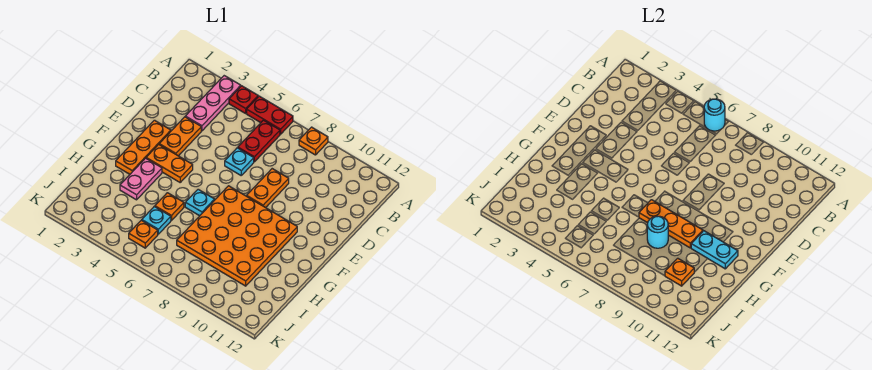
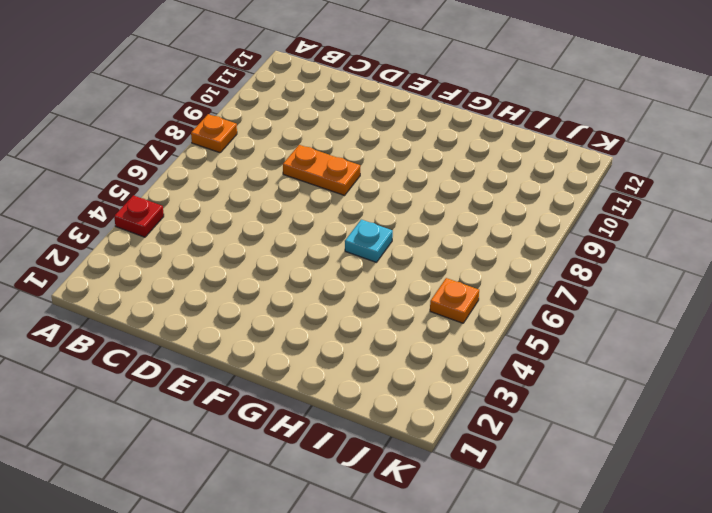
none -> pink 1x3 plate [185,76,241,131]
none -> red 1x2 plate [247,96,293,134]
none -> red 1x2 plate [238,120,280,162]

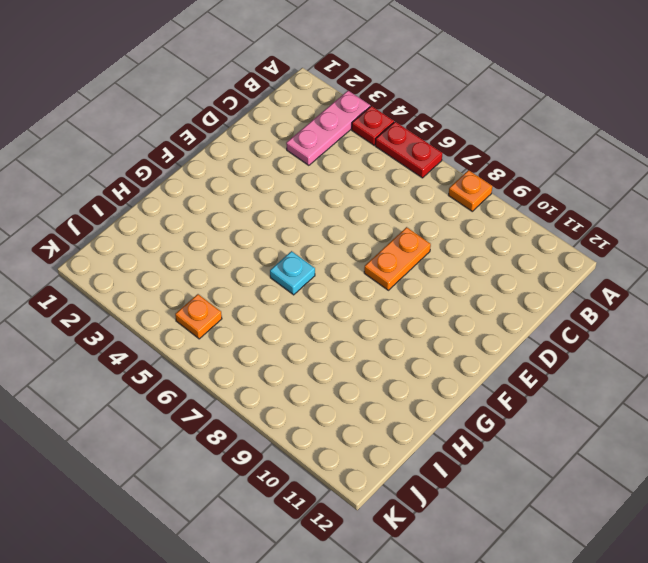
none -> red 1x2 plate [238,120,280,162]
none -> orange 1x2 plate [159,117,201,156]
none -> cyan 1x1 plate [225,148,254,175]

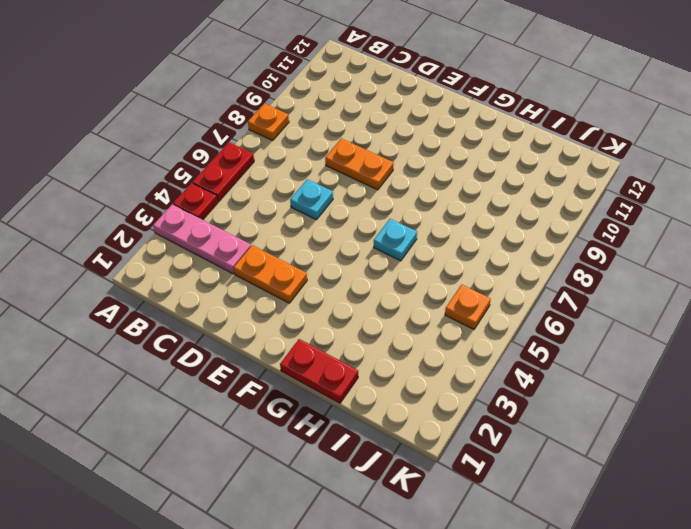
red 1x2 plate [280,339,358,403] -> red 1x2 plate moved to [238,120,280,162]
none -> orange 1x3 plate [116,120,171,174]
none -> orange 1x2 plate [146,144,193,182]
none -> orange 4x4 plate [177,186,297,286]

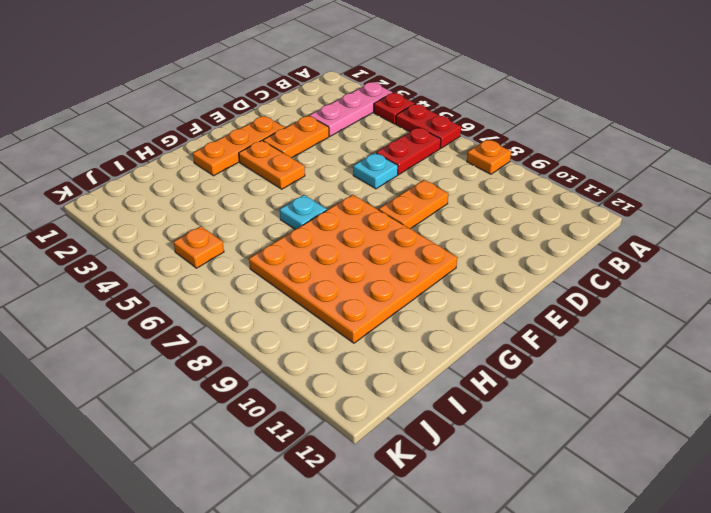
none -> pink 1x2 plate [120,158,162,200]
none -> orange 1x1 plate [155,193,184,221]
none -> cyan 1x1 plate [142,206,171,234]

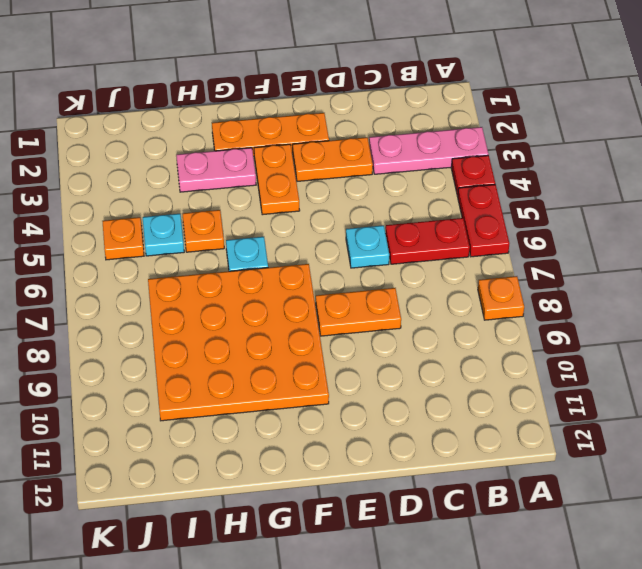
none -> cyan 1x1 round brick [704,99,725,131]
none -> orange 1x3 plate [639,200,703,248]
none -> cyan 1x2 plate [691,231,738,269]

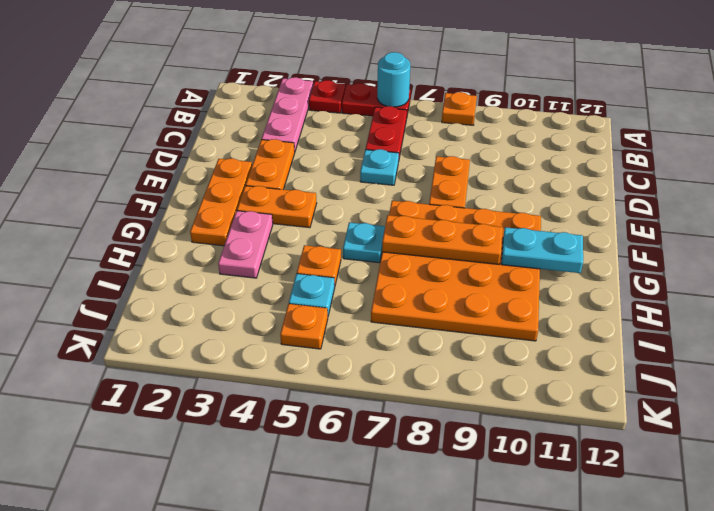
none -> cyan 1x1 round brick [647,216,668,248]
none -> orange 1x1 plate [665,258,694,286]

